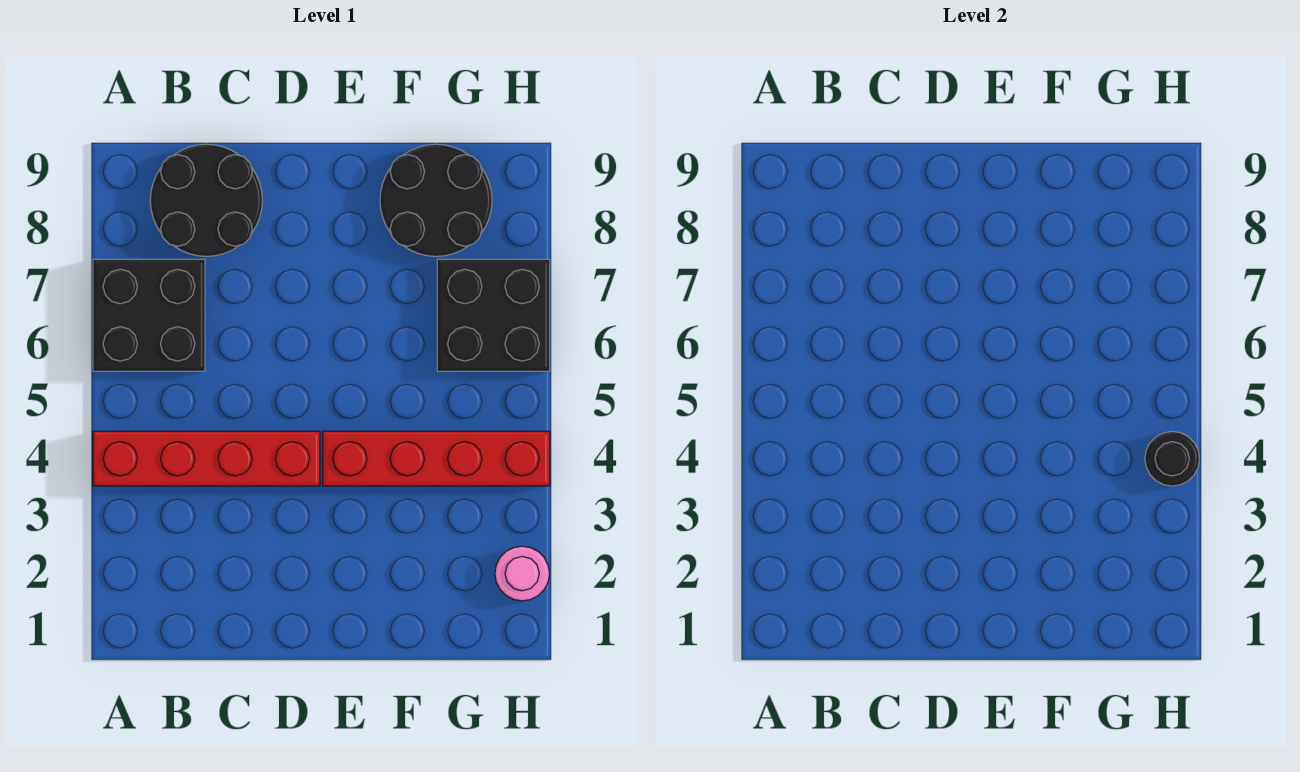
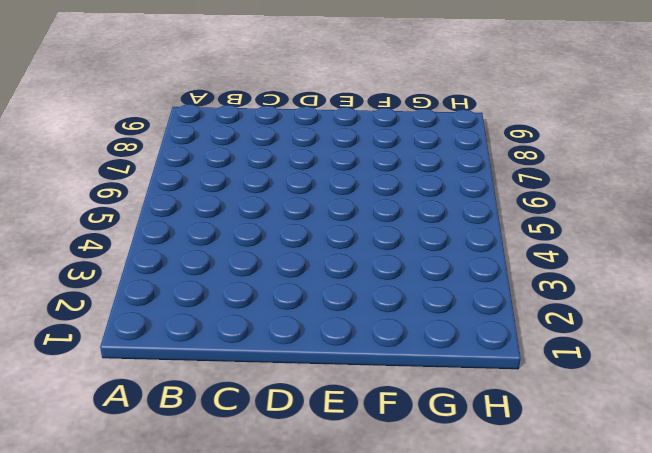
none -> red 1x4 brick [93,431,320,486]
none -> black 2x2 brick [93,259,205,371]

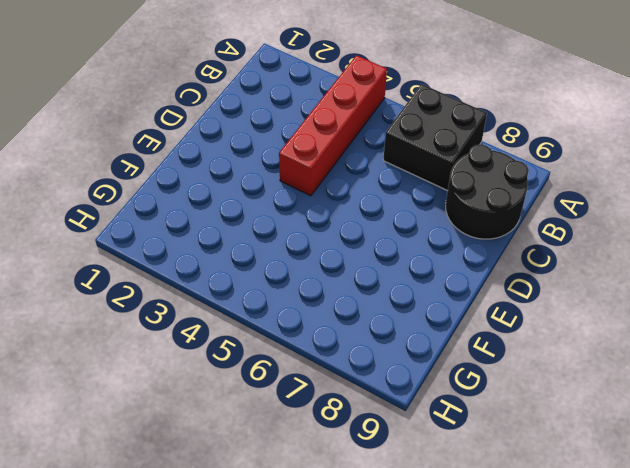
none -> red 1x4 brick [323,431,550,486]
none -> black 2x2 round brick [380,144,492,256]

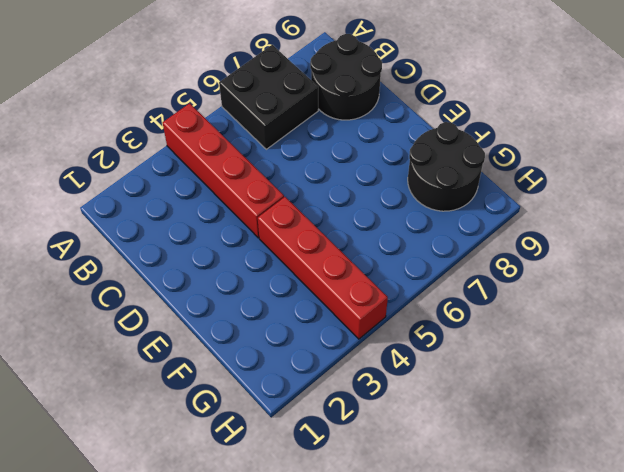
none -> black 2x2 brick [437,259,550,371]
none -> pink 1x1 round brick [495,546,549,601]

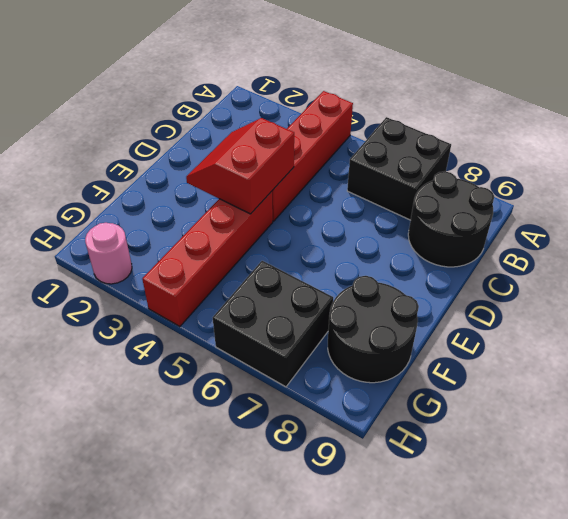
red 2x2 slope [186,118,294,214] -> none
none -> black 1x1 round brick [1145,432,1199,486]

